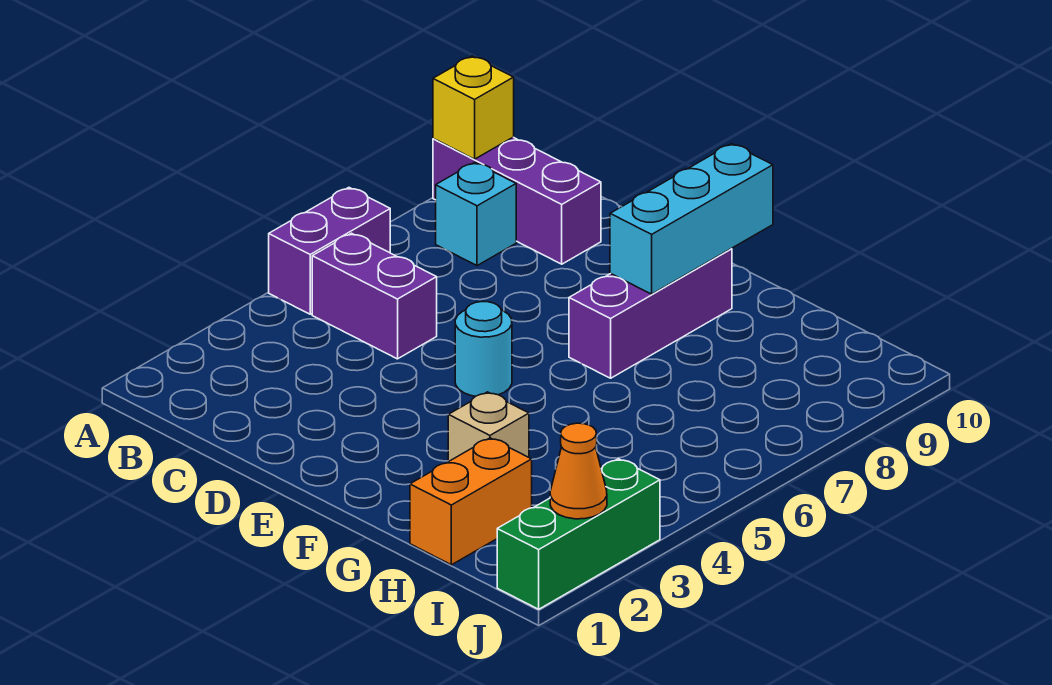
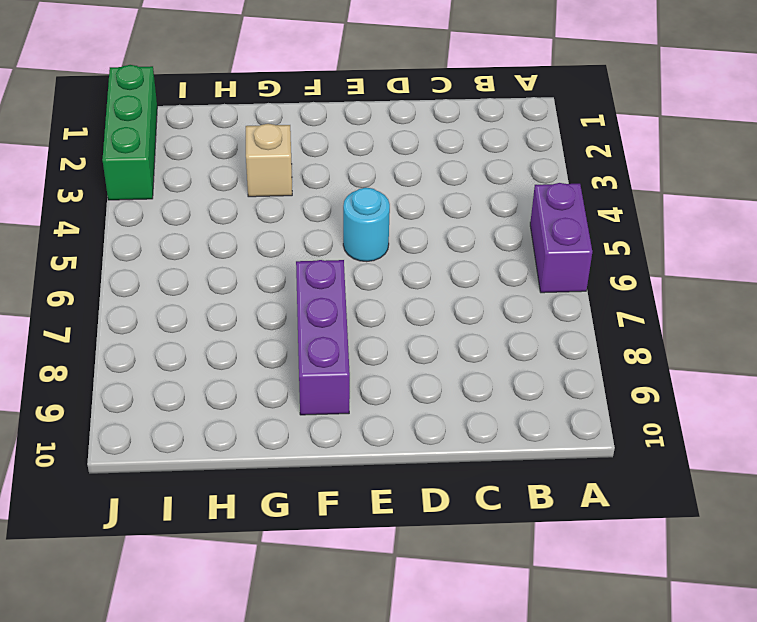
none -> purple 1x3 brick [433,137,601,264]
none -> purple 1x2 brick [312,233,437,359]
none -> cyan 1x1 brick [436,162,516,266]

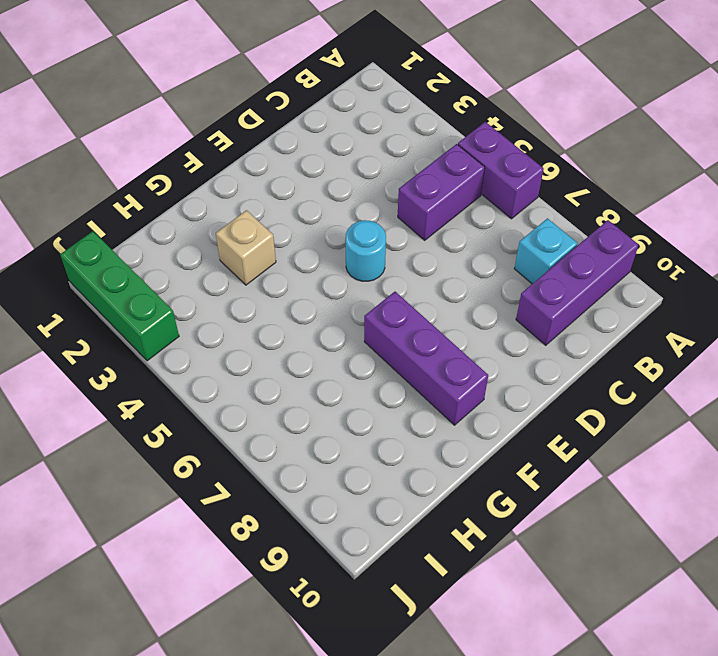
none -> orange 1x2 brick [410,438,532,565]
none -> yellow 1x1 brick [433,56,514,159]
none -> cyan 1x3 brick [610,144,773,294]

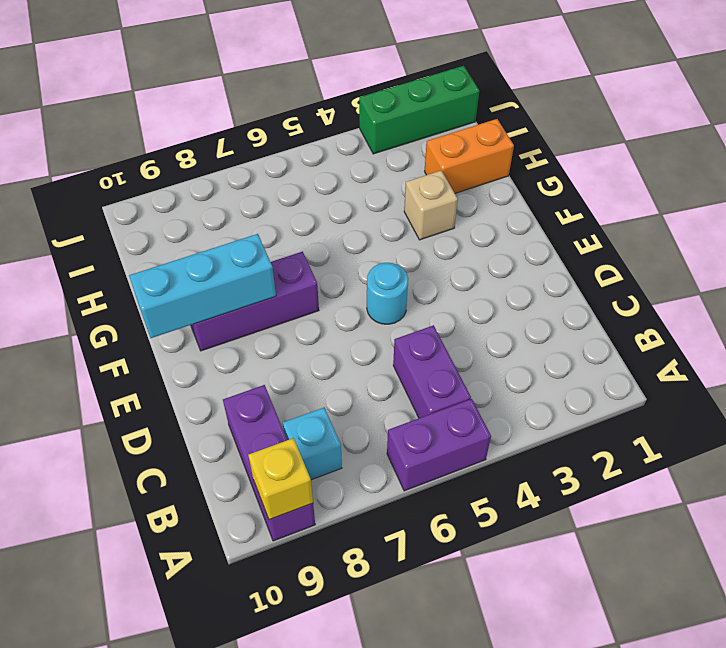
none -> orange 1x1 cone [550,423,607,519]

